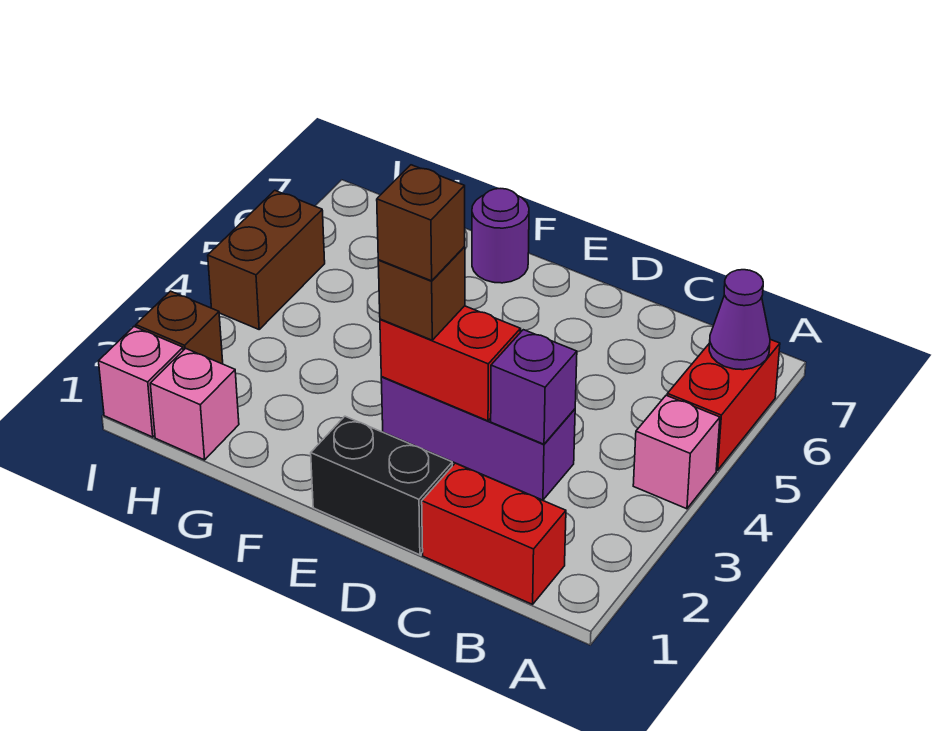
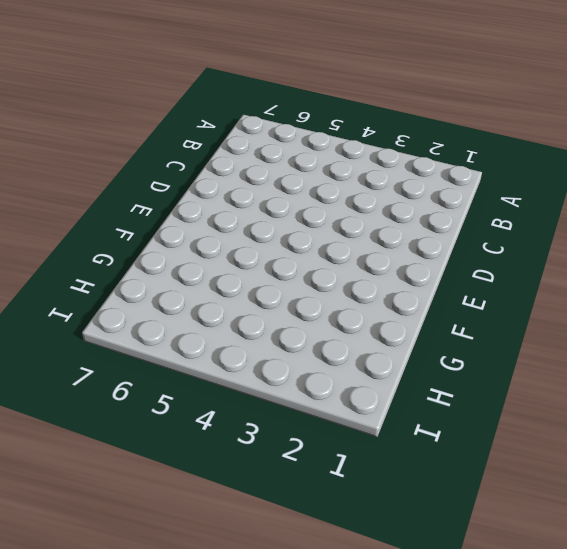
none -> pink 1x1 brick [633,395,720,509]
none -> red 1x2 brick [667,339,780,470]
none -> red 1x2 brick [422,463,566,604]

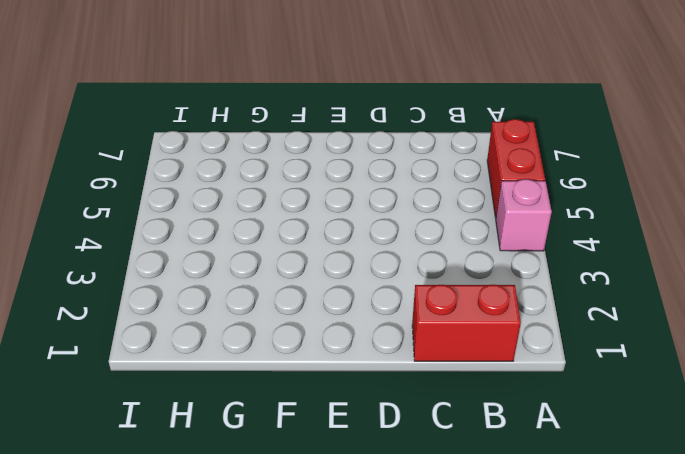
none -> purple 1x3 brick [381,377,575,500]
none -> black 1x2 brick [311,416,452,555]
none -> purple 1x1 round brick [472,189,529,283]

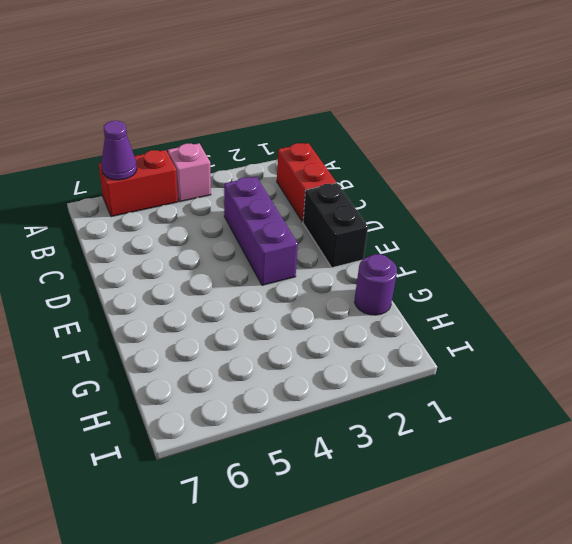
purple 1x1 round brick [355,254,397,315] -> purple 1x1 round brick moved to [472,189,529,283]
none -> pink 1x1 brick [150,348,239,460]
none -> pink 1x1 brick [99,327,183,437]
none -> brown 1x1 brick [136,291,223,364]

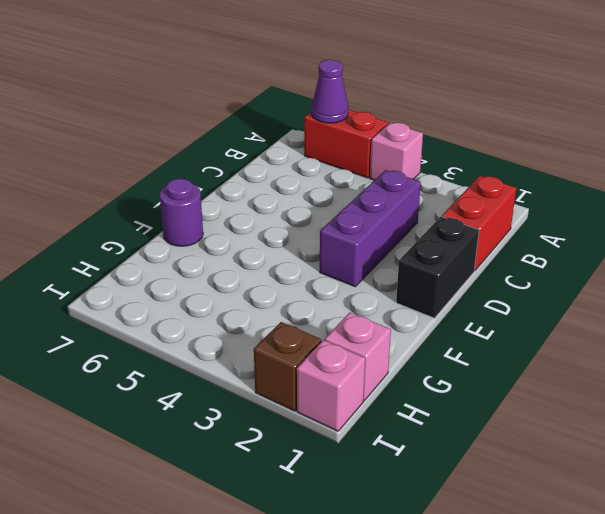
none -> brown 1x2 brick [208,191,325,329]
none -> purple 1x1 brick [491,330,577,444]
none -> red 1x2 brick [380,306,521,421]

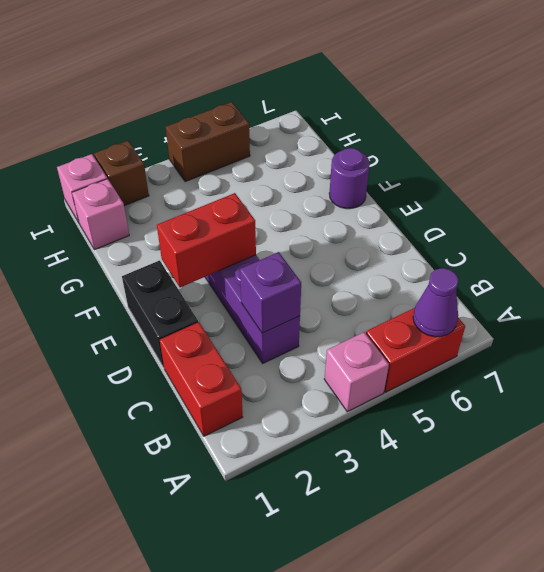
red 1x2 brick [157,193,256,287] -> red 1x2 brick turned to [380,306,521,421]
none -> brown 1x1 brick [378,247,465,340]
none -> brown 1x1 brick [377,165,465,281]

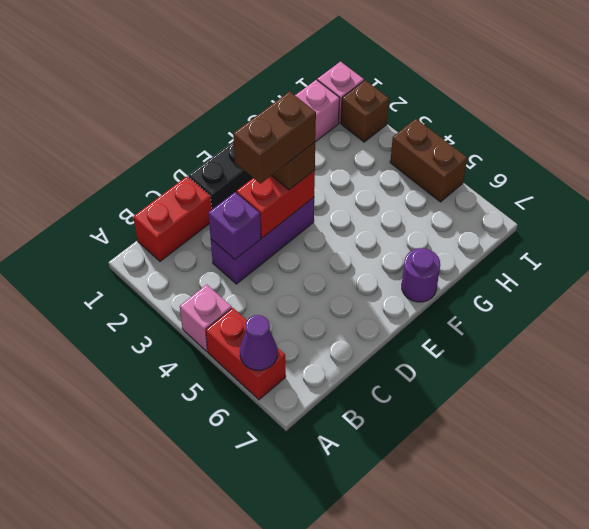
brown 1x2 brick [233,91,316,184] -> brown 1x1 brick [377,165,465,281]

